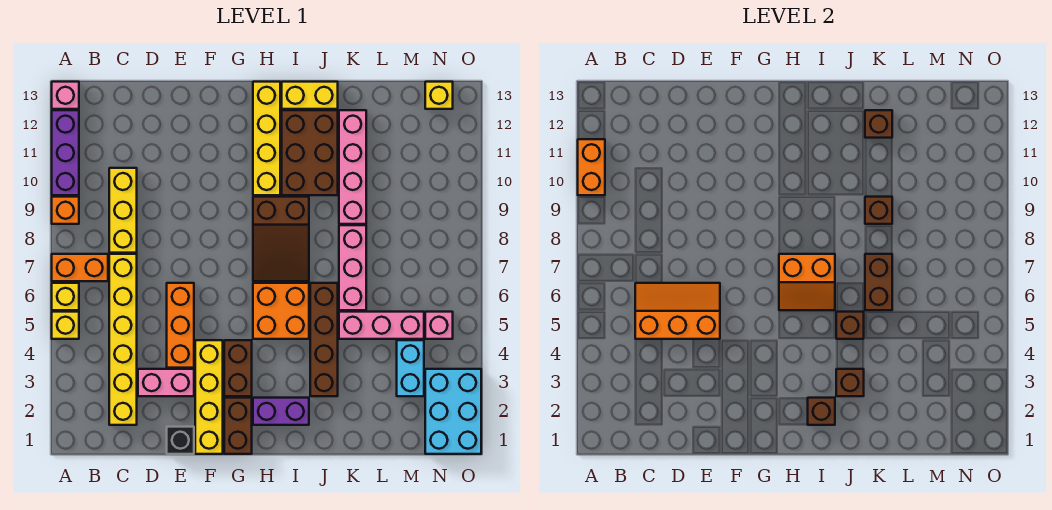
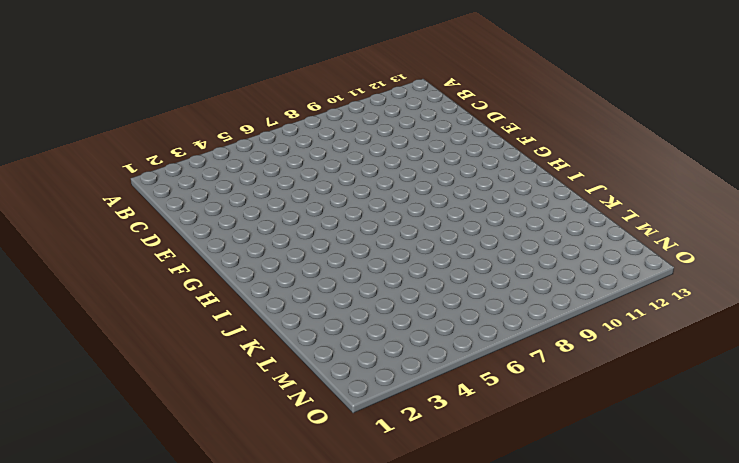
none -> yellow 1x1 brick [52,312,79,339]
none -> yellow 1x1 brick [52,283,79,310]
none -> orange 1x2 brick [52,254,108,281]
none -> orange 1x1 brick [52,197,79,224]

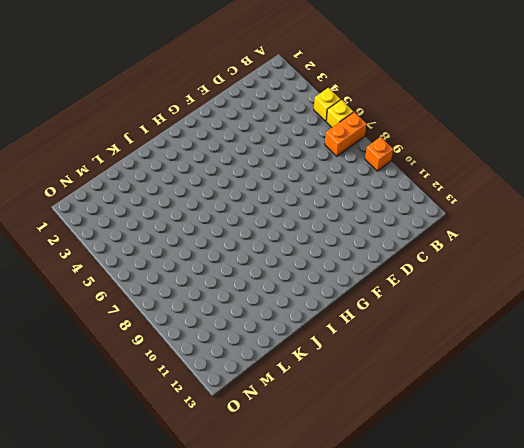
none -> purple 1x3 brick [52,110,79,195]
none -> pink 1x1 brick [52,82,79,109]
none -> yellow 1x6 brick [109,254,137,425]
none -> yellow 1x3 brick [109,168,137,253]

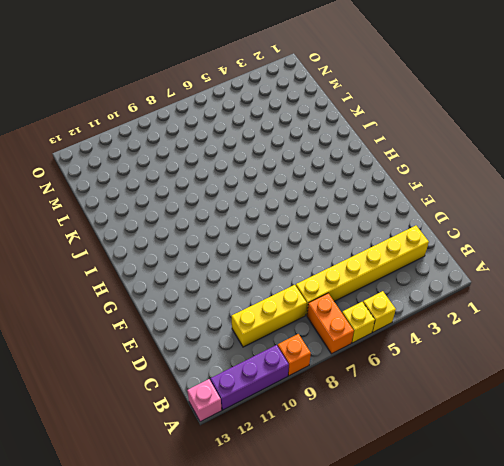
none -> pink 1x2 brick [138,369,194,396]
none -> black 1x1 brick [167,427,194,454]
none -> orange 1x3 brick [167,283,194,368]
none -> yellow 1x4 brick [195,340,223,454]

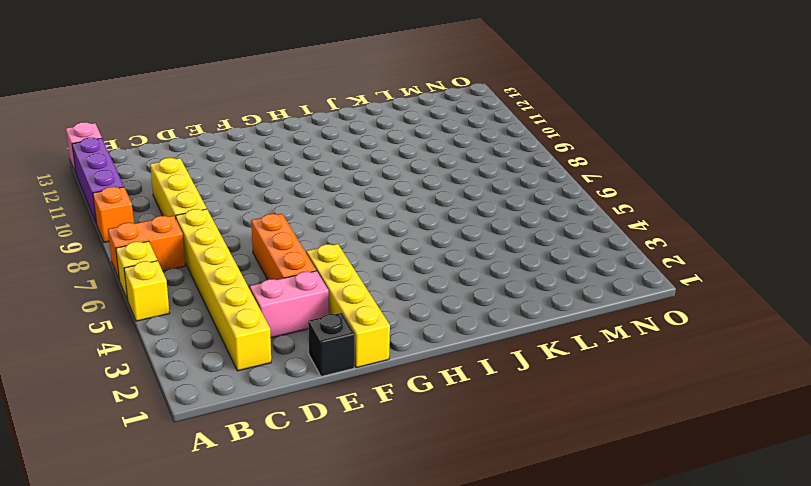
none -> brown 1x2 brick [224,398,252,454]
none -> brown 1x2 brick [224,340,252,396]
none -> purple 1x2 brick [253,398,309,425]
none -> orange 2x2 brick [253,283,309,339]

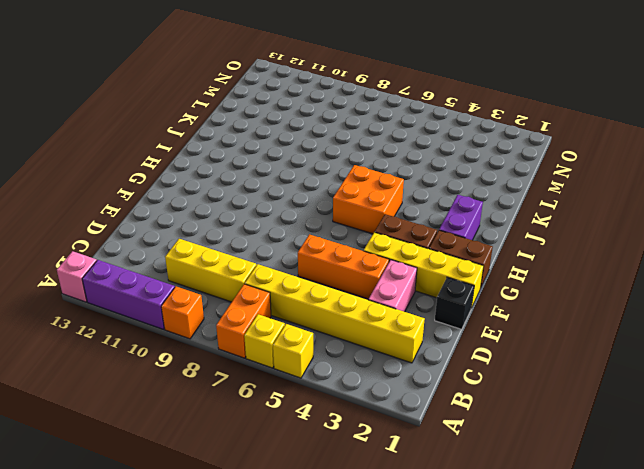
none -> brown 2x3 slope [253,197,309,281]
none -> yellow 1x4 brick [253,82,280,195]
none -> brown 2x3 brick [282,110,338,195]
none -> yellow 1x2 brick [282,82,338,109]

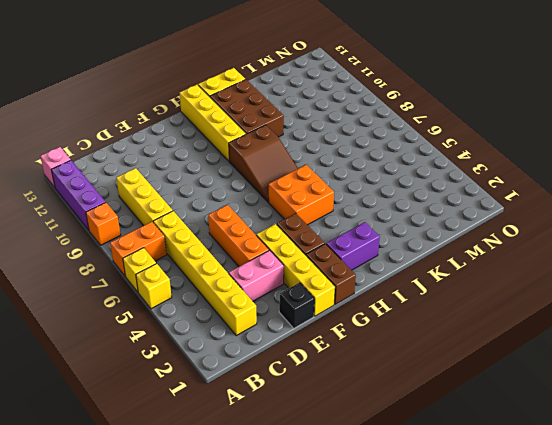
none -> brown 1x4 brick [310,283,338,396]
none -> pink 1x3 brick [339,312,424,339]
none -> pink 1x3 brick [339,225,366,310]
none -> pink 1x4 brick [339,110,366,224]

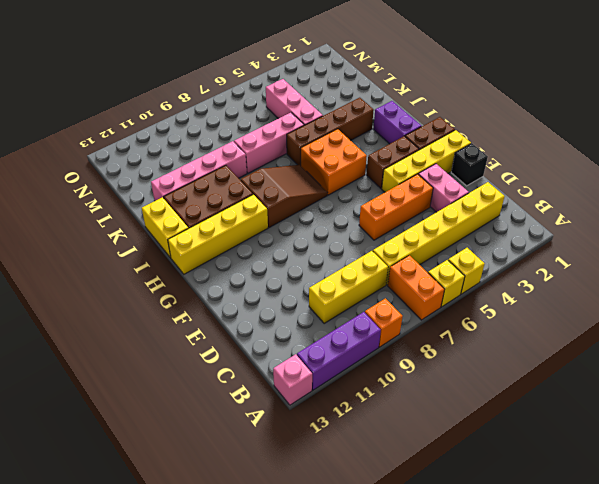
none -> cyan 1x2 brick [397,340,424,396]
none -> cyan 2x3 brick [425,369,481,454]
none -> pink 1x1 brick [425,312,453,339]
none -> yellow 1x1 brick [425,82,453,109]

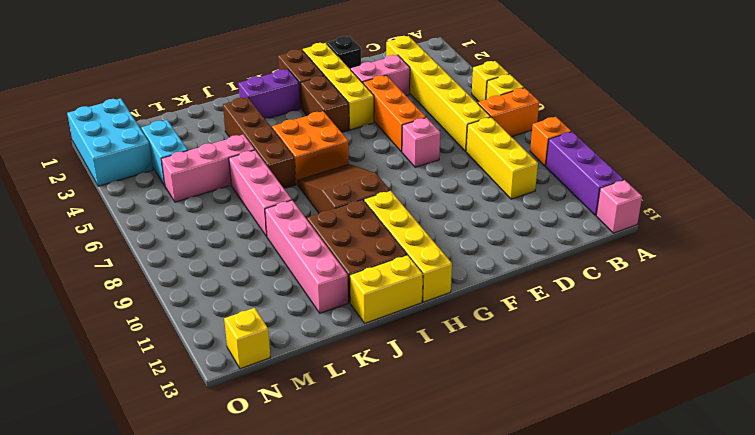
pink 1x1 brick [402,118,440,167] -> pink 1x1 brick moved to [425,312,453,339]
none -> orange 1x2 brick [578,139,605,195]
none -> orange 2x3 slope [635,283,720,339]
none -> orange 2x2 slope [779,254,835,310]
none -> brown 1x1 brick [808,398,835,425]

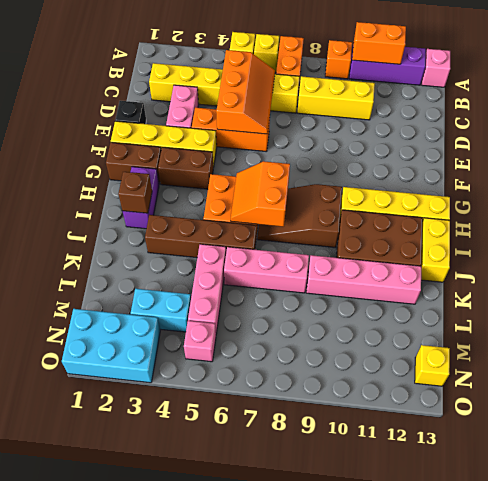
none -> brown 1x1 brick [836,369,864,396]
none -> brown 1x1 brick [836,312,864,339]
none -> brown 1x2 brick [865,254,892,310]
none -> brown 1x1 brick [865,197,892,224]

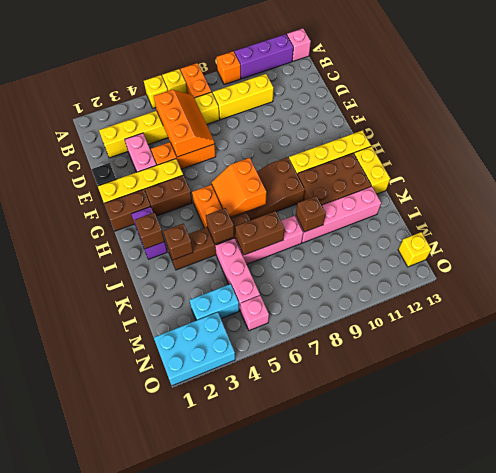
none -> orange 1x2 brick [578,139,605,195]
none -> brown 1x1 brick [865,110,892,138]

